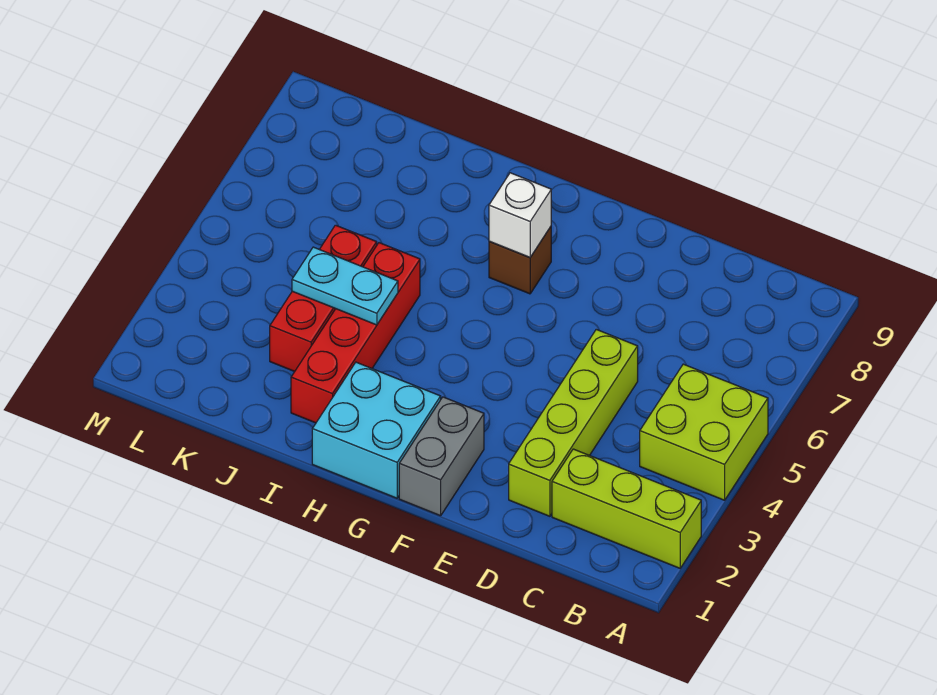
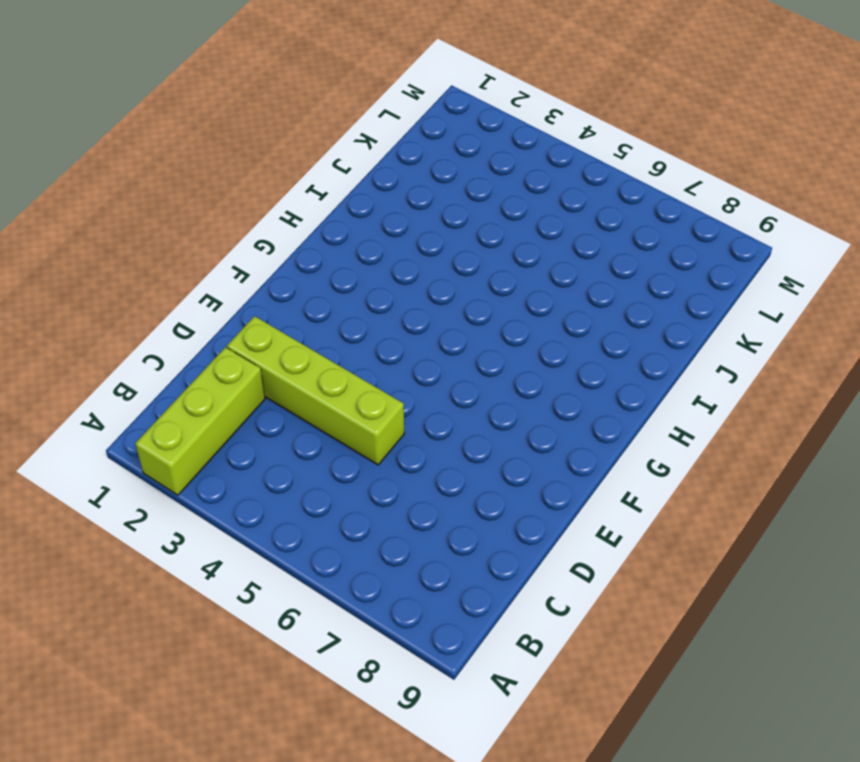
none -> lime 2x2 brick [640,364,768,500]
none -> grey 1x2 brick [399,397,484,516]

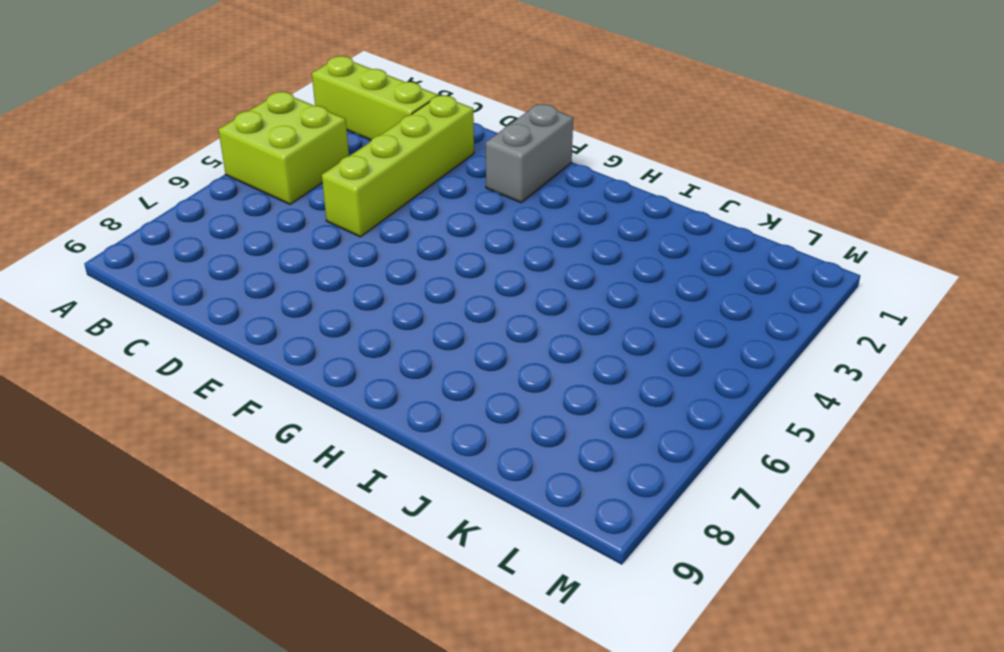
none -> cyan 2x2 brick [312,362,441,498]
none -> brown 1x1 brick [489,227,551,294]

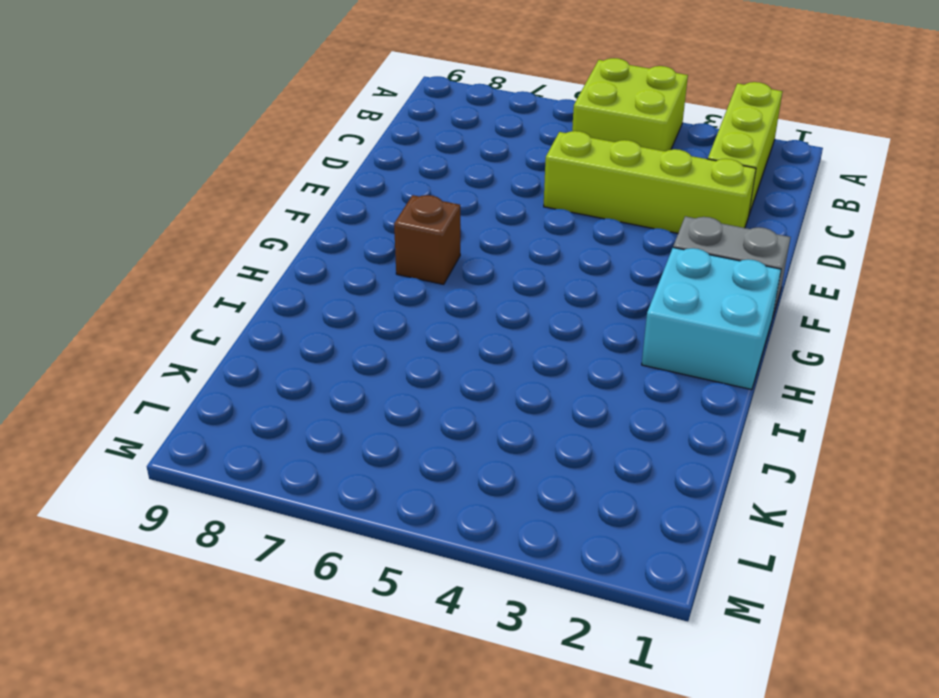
none -> red 1x4 brick [291,243,420,423]
none -> red 1x3 brick [270,225,377,372]

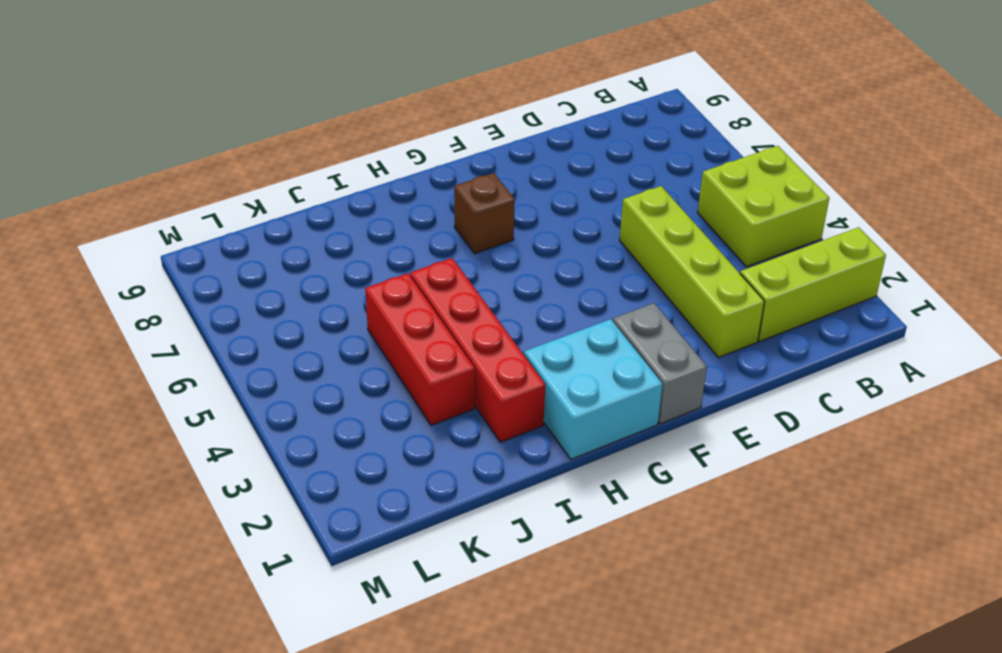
none -> white 1x1 brick [489,173,551,257]
none -> cyan 1x2 plate [292,247,398,325]

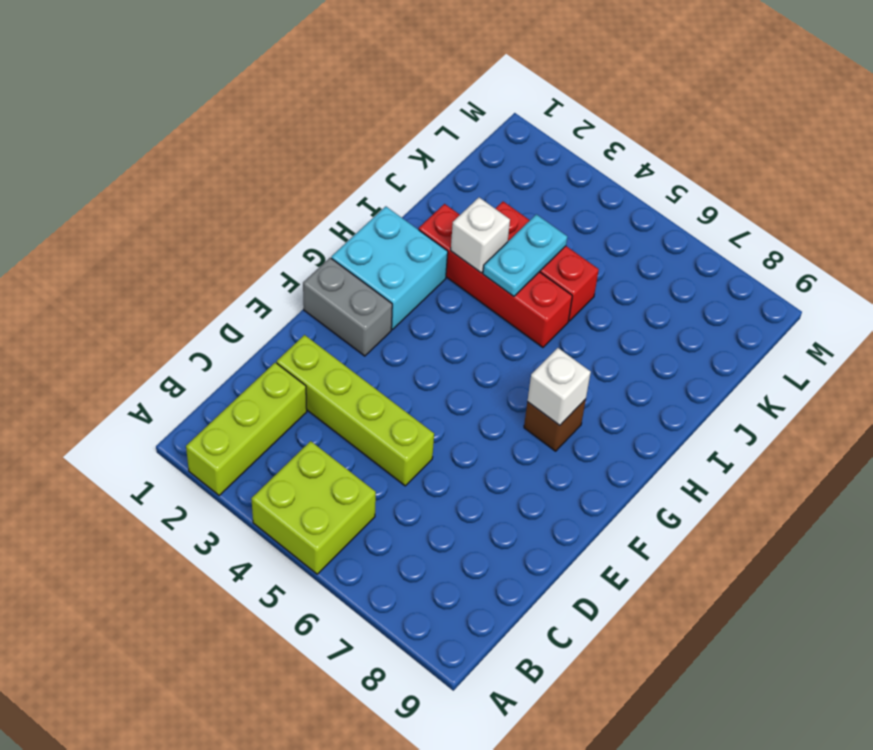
white 1x1 brick [451,198,510,273] -> none

